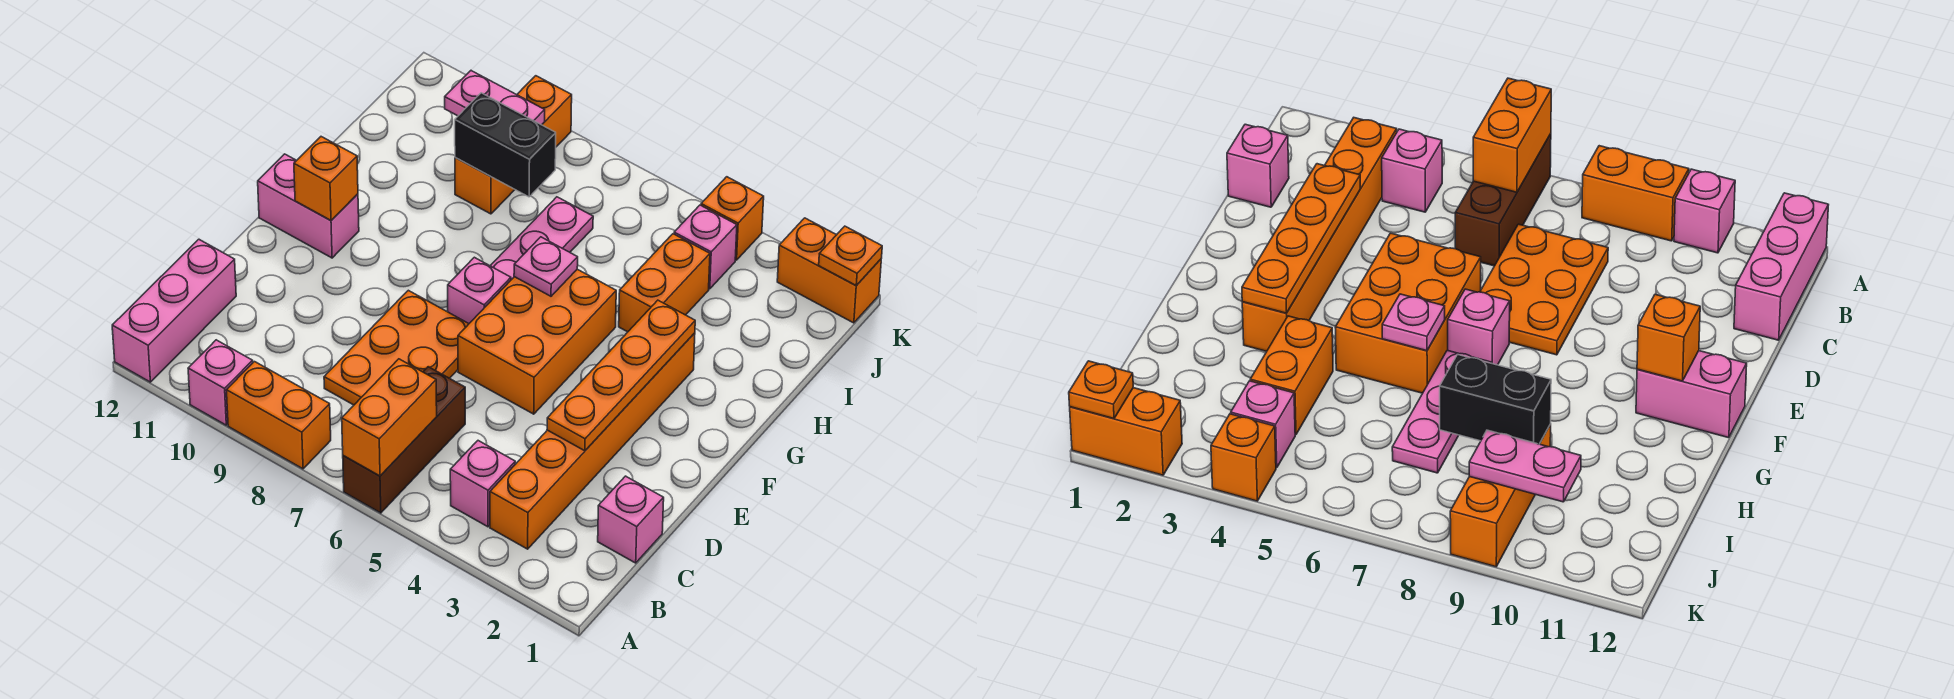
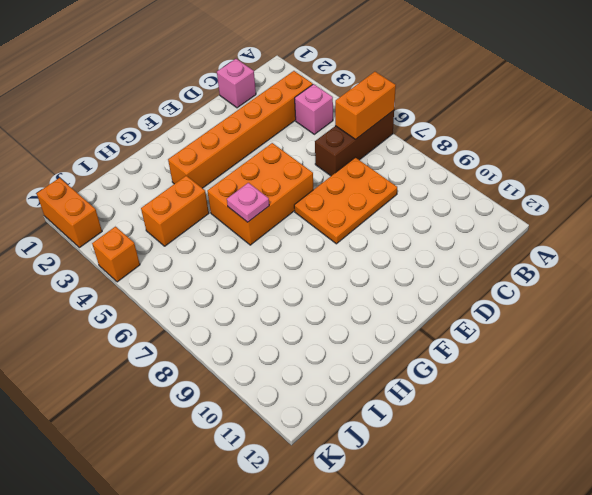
none -> orange 1x2 brick [226,362,331,469]
none -> pink 1x1 brick [188,340,253,425]
none -> pink 1x3 brick [112,239,236,382]

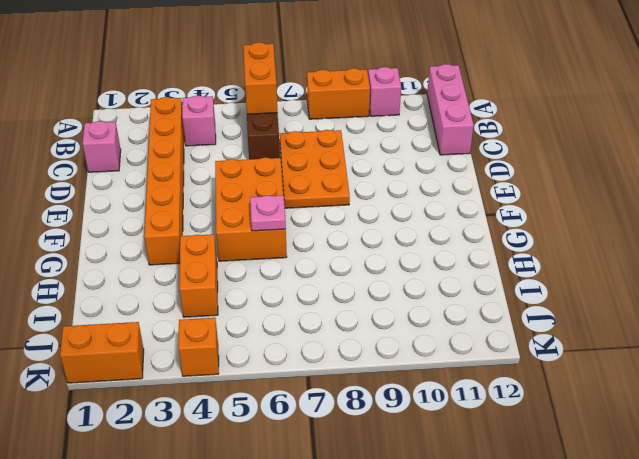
none -> pink 1x1 brick [448,257,511,323]
none -> pink 1x2 brick [258,154,359,258]
none -> pink 1x3 plate [491,197,593,280]

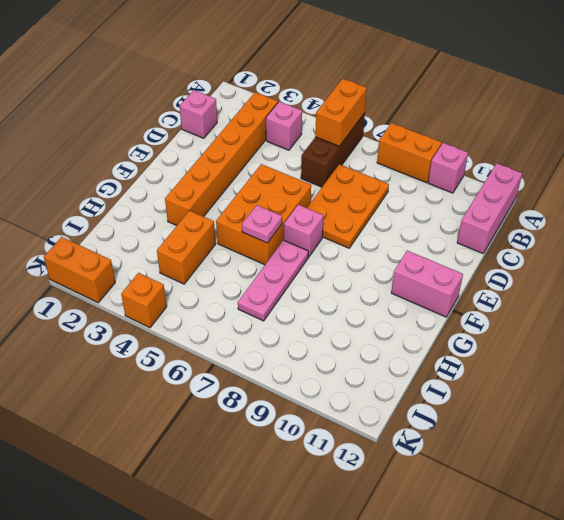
none -> orange 1x3 brick [455,76,572,214]
none -> pink 1x1 brick [674,205,737,289]
none -> orange 1x4 plate [547,300,695,451]

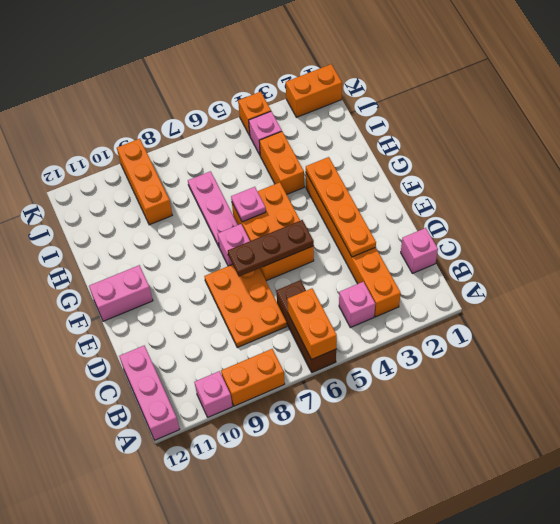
brown 1x3 plate [228,220,314,277] -> none
none -> orange 1x1 brick [294,137,358,221]
none -> black 1x2 brick [455,93,556,197]
none -> pink 1x2 plate [445,71,545,125]

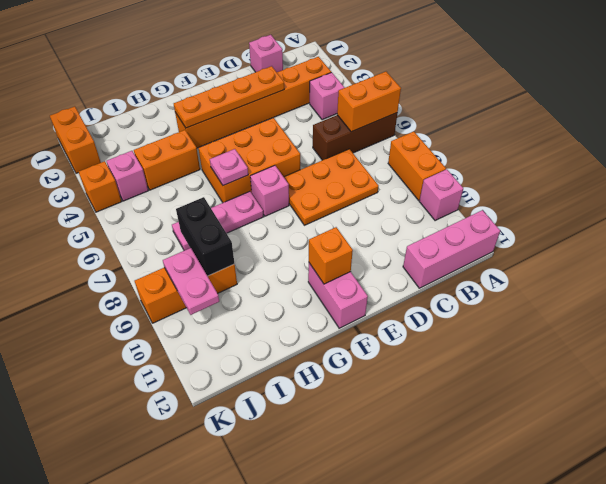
none -> orange 1x1 plate [819,226,882,286]

